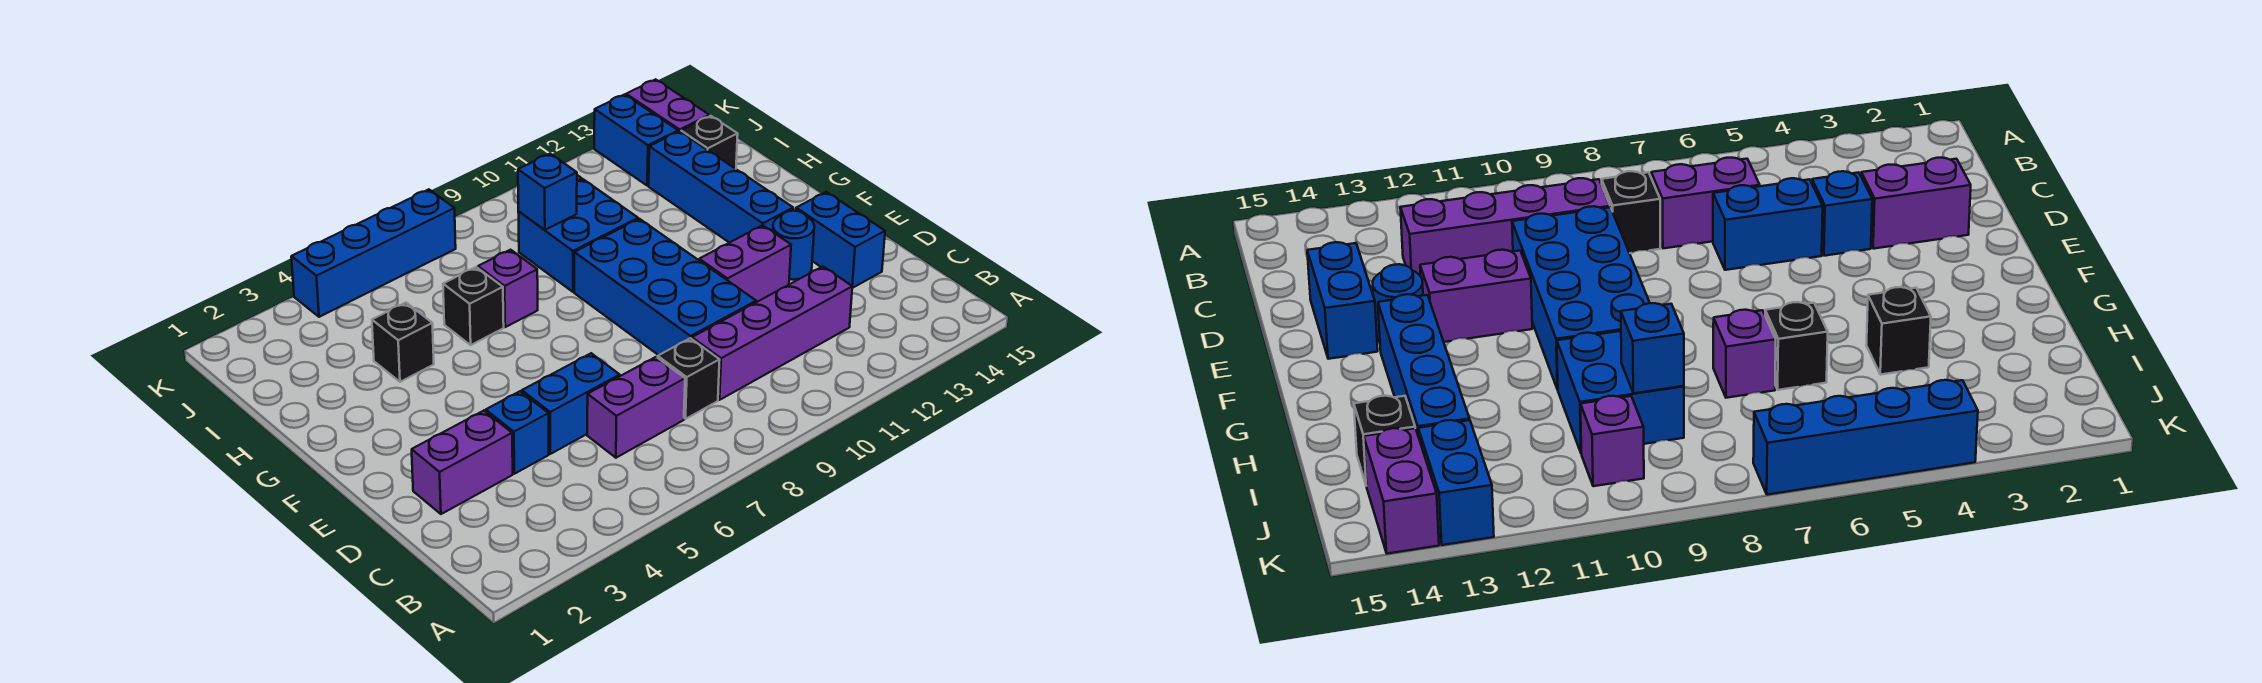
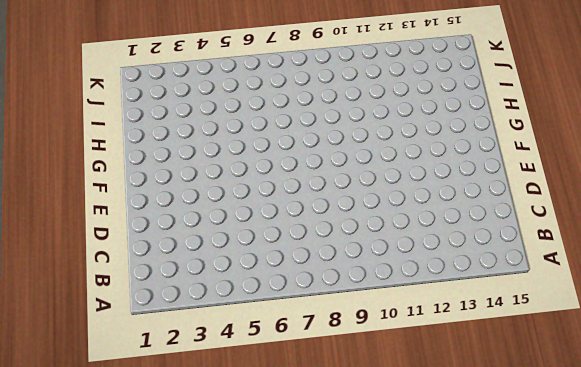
none -> purple 1x2 brick [587,357,685,458]
none -> black 1x1 brick [658,338,720,419]
none -> purple 1x4 brick [692,267,852,400]

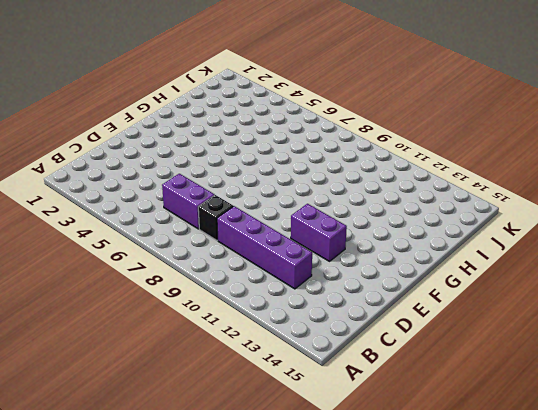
none -> purple 1x2 brick [412,411,513,514]
none -> blue 1x1 brick [486,391,549,474]
none -> blue 1x2 brick [522,353,620,454]

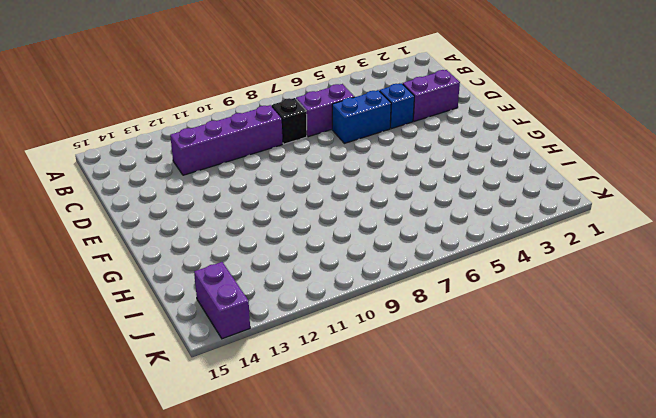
none -> blue 2x4 brick [574,219,756,355]
none -> blue 1x2 brick [796,192,885,288]
none -> purple 1x2 brick [699,225,791,302]

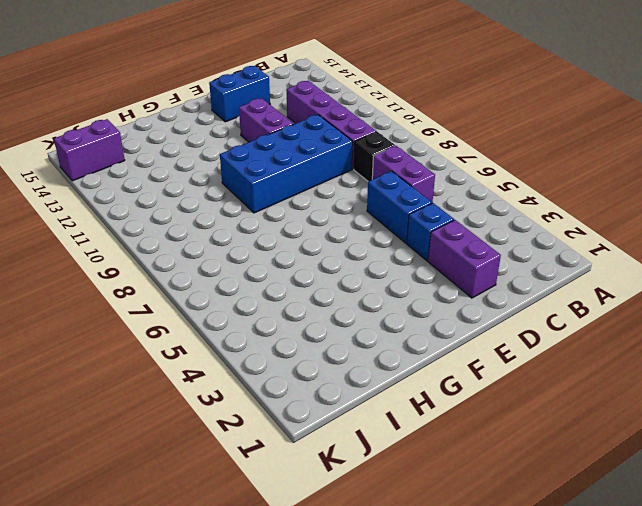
none -> blue 1x1 round brick [773,211,814,280]
none -> blue 1x4 brick [649,131,793,243]
none -> black 1x1 brick [372,303,434,382]

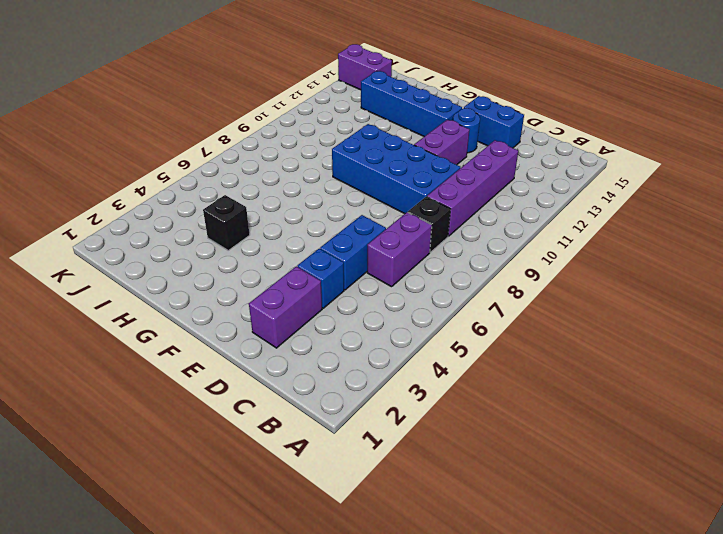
none -> black 1x1 brick [443,267,504,345]
none -> purple 1x1 brick [478,250,538,327]
none -> blue 2x2 brick [518,179,638,292]

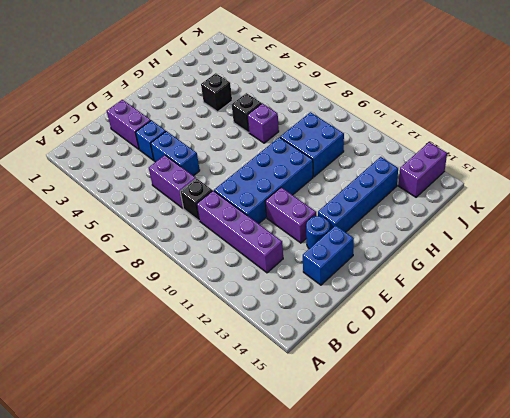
none -> black 1x1 brick [681,116,738,169]
none -> purple 1x1 brick [1580,396,1644,486]
none -> blue 1x2 brick [594,95,678,186]

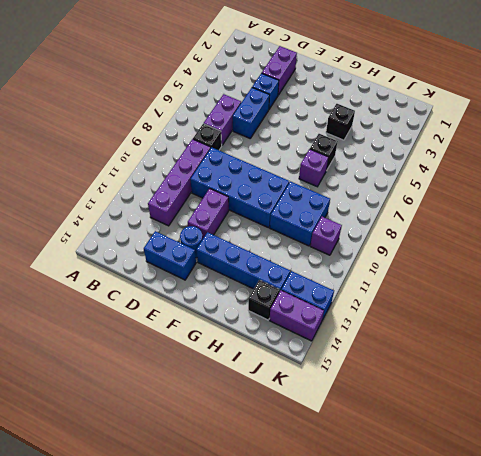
none -> blue 1x4 brick [291,189,456,317]
none -> blue 1x1 brick [518,154,577,230]

